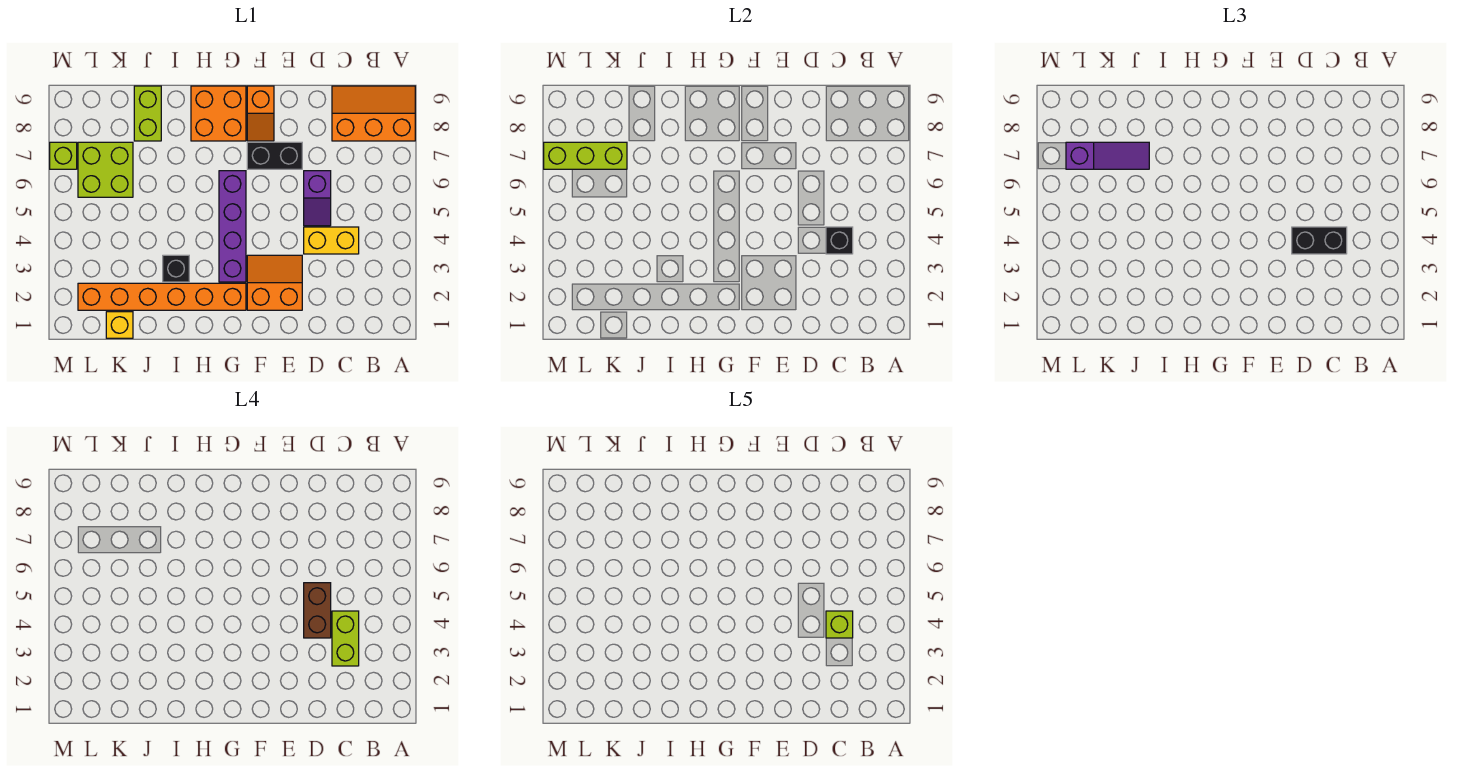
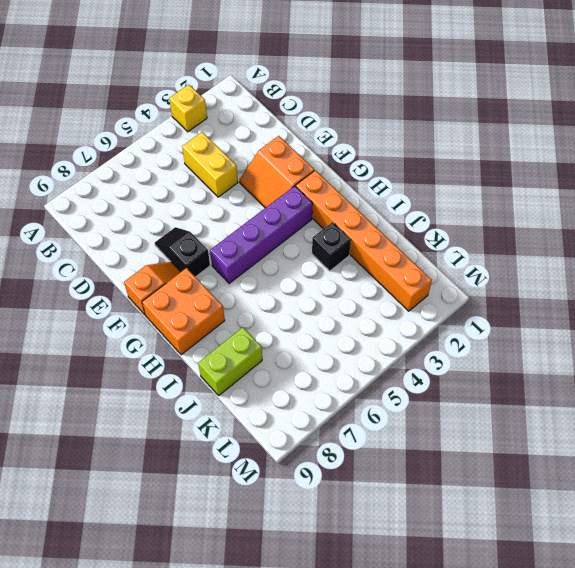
yellow 1x1 brick [169,85,207,132] -> yellow 1x1 brick moved to [106,312,133,338]
black 1x2 slope [155,227,210,277] -> black 1x2 brick [247,142,302,169]
none -> orange 2x3 slope [332,86,415,141]
none -> purple 1x2 slope [304,171,331,226]
none -> lime 2x2 brick [78,142,133,197]

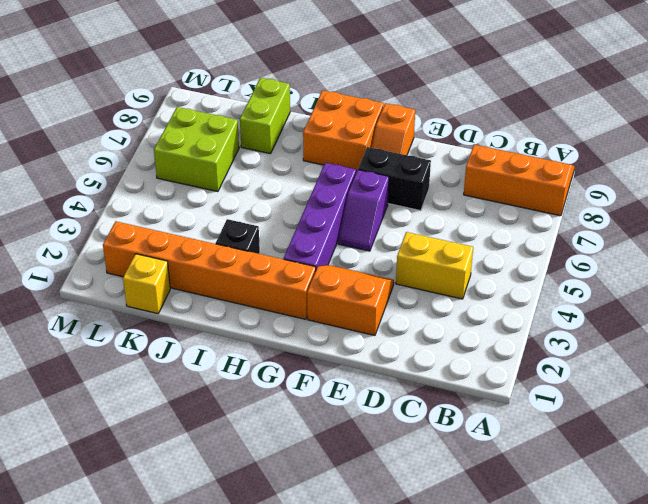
purple 1x2 slope [338,170,389,251] -> purple 1x2 slope moved to [304,171,331,226]
none -> lime 1x1 brick [50,142,77,169]
none -> black 1x1 brick [826,227,853,254]
none -> lime 1x3 brick [544,142,627,169]

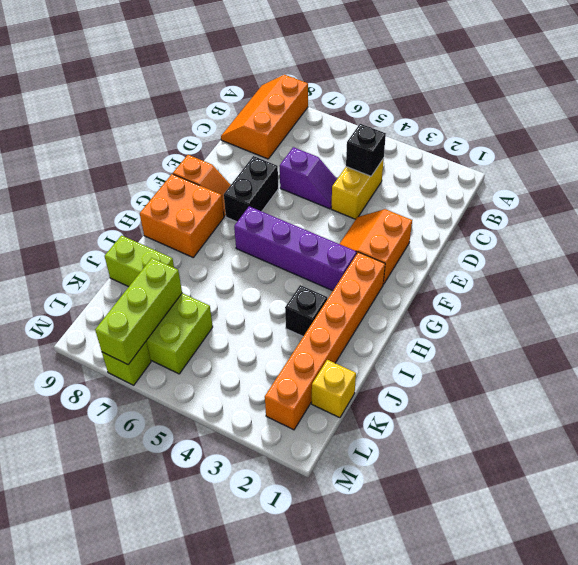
none -> black 1x2 brick [1292,227,1347,254]
none -> purple 1x3 slope [1066,142,1149,169]
none -> lime 1x2 brick [332,611,359,666]

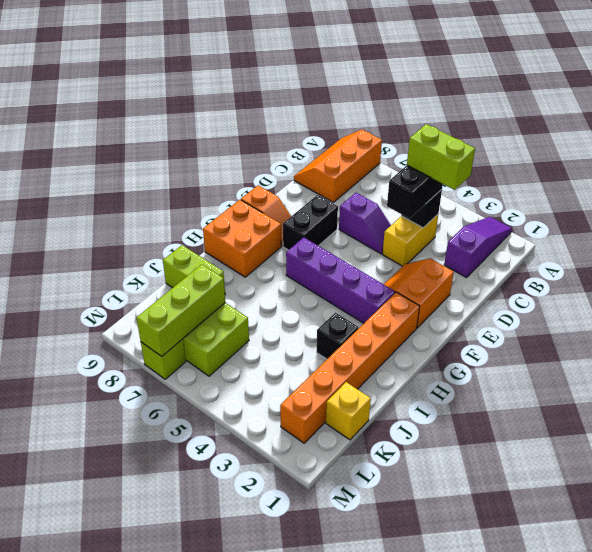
purple 1x3 slope [444,217,512,278] -> purple 1x3 slope moved to [1066,142,1149,169]
none -> brown 1x2 brick [304,583,331,638]
none -> lime 1x1 brick [826,611,853,638]

